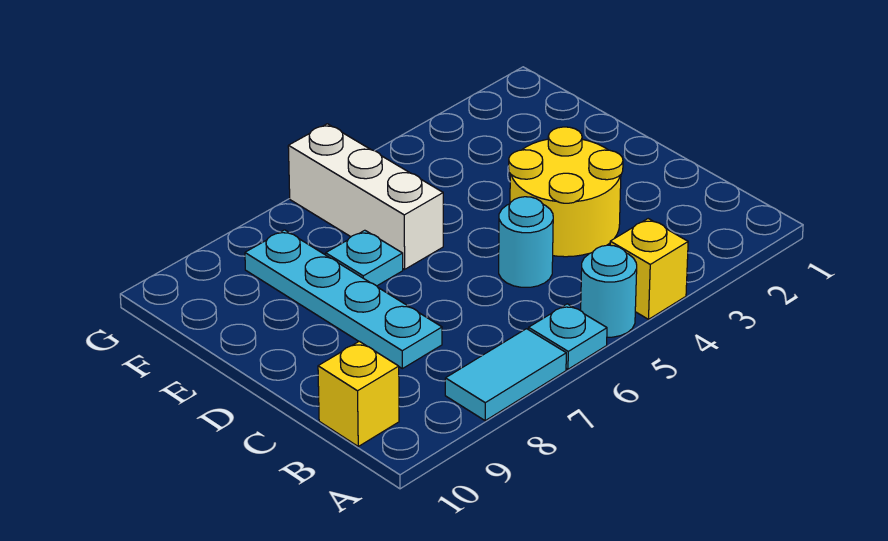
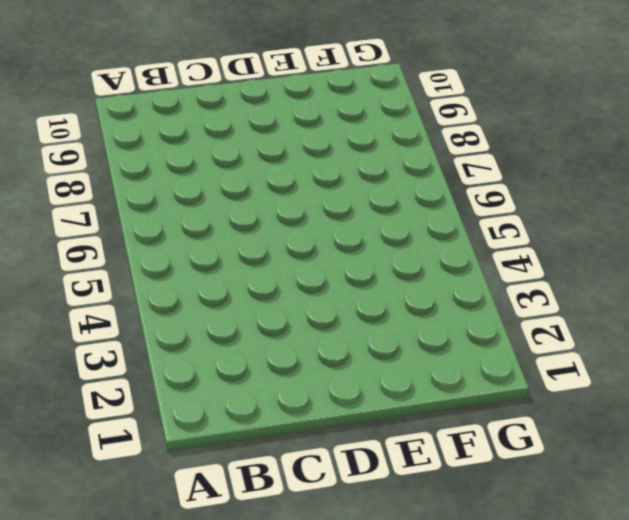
none -> yellow 1x1 brick [610,219,688,319]
none -> cyan 1x1 round brick [581,245,637,337]

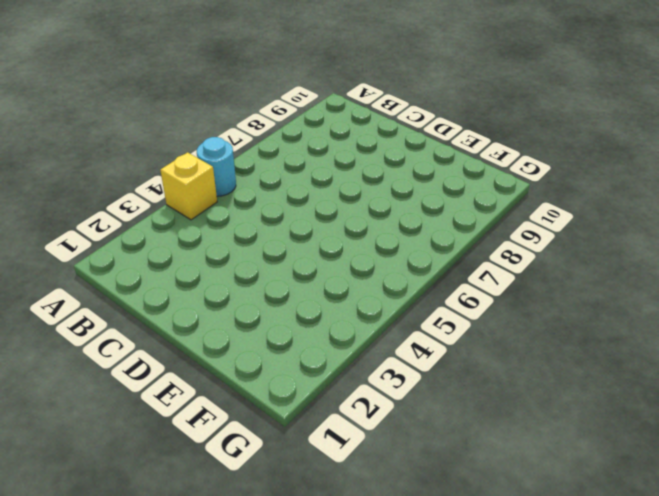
none -> cyan 1x1 plate [528,304,607,369]
none -> cyan 1x2 tile [445,329,566,421]

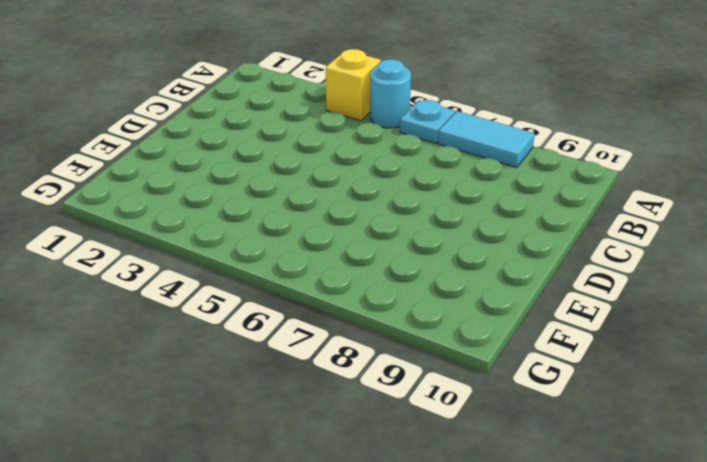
none -> yellow 1x1 brick [318,341,399,446]
none -> yellow 2x2 round brick [509,127,623,257]

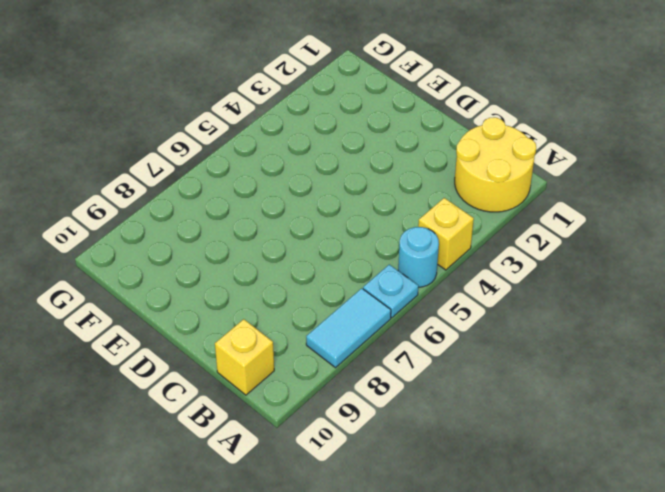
yellow 2x2 round brick [455,117,536,212] -> yellow 2x2 round brick moved to [509,127,623,257]
none -> cyan 1x1 round brick [499,197,553,287]
none -> cyan 1x4 plate [245,230,442,369]

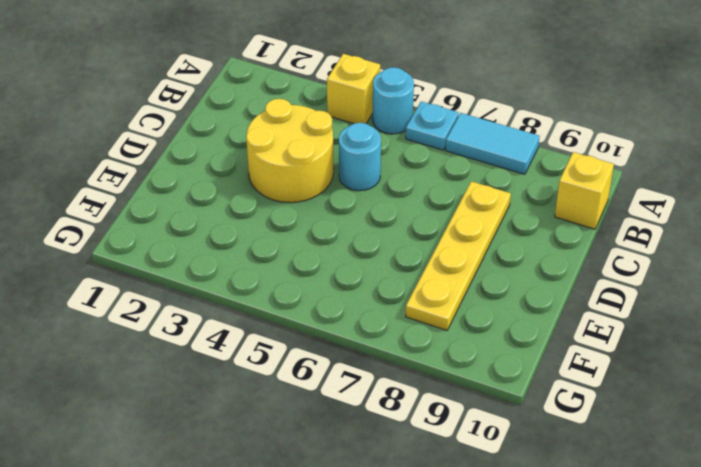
yellow 1x4 plate [406,181,511,330] -> cyan 1x4 plate [245,230,442,369]
none -> white 1x3 brick [288,124,443,269]
none -> cyan 1x1 plate [326,230,403,286]

